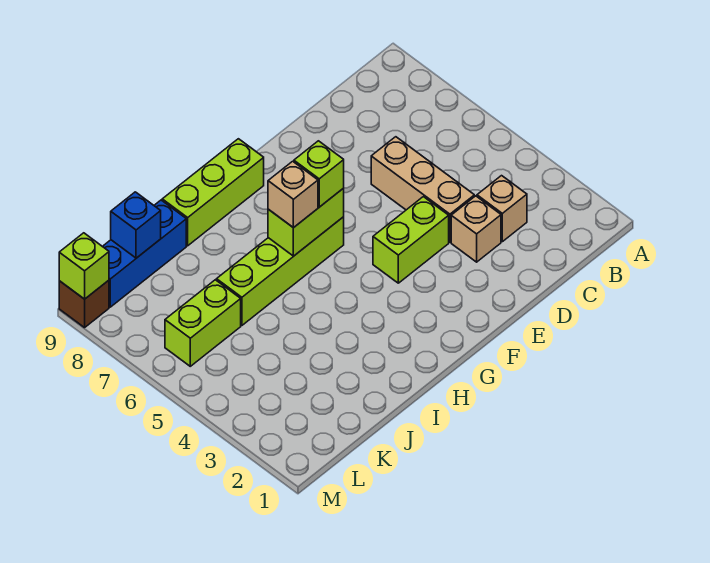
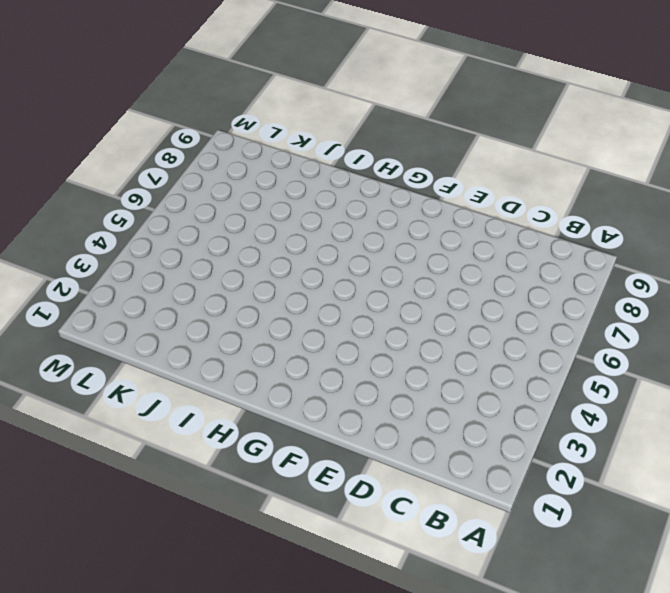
none -> tan 1x1 brick [477,176,527,242]
none -> tan 1x1 brick [451,196,501,262]
none -> tan 1x3 brick [371,137,474,242]

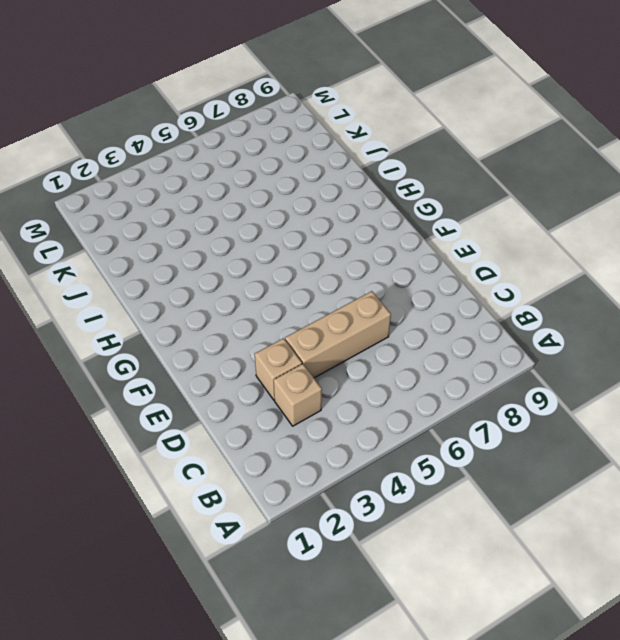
none -> lime 1x2 brick [373,197,449,283]
none -> lime 1x4 brick [217,217,344,325]
none -> lime 1x3 brick [162,139,264,246]

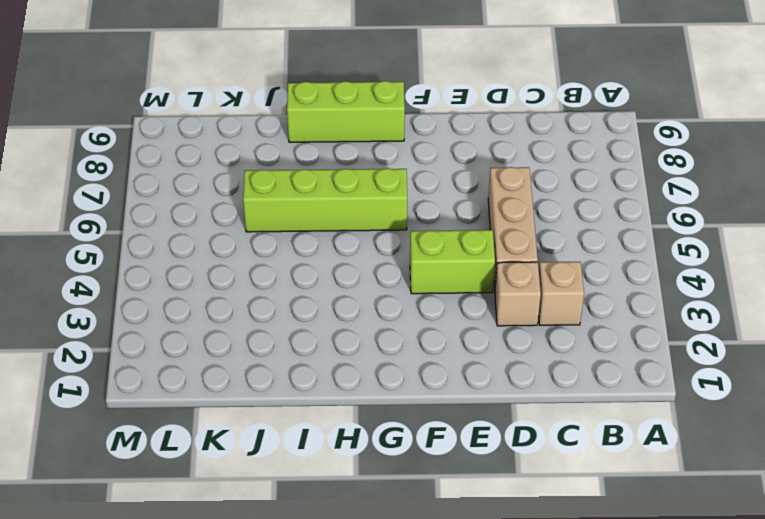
none -> blue 1x3 brick [102,200,186,307]
none -> lime 1x2 brick [165,280,241,366]
none -> brown 1x1 brick [59,280,109,328]

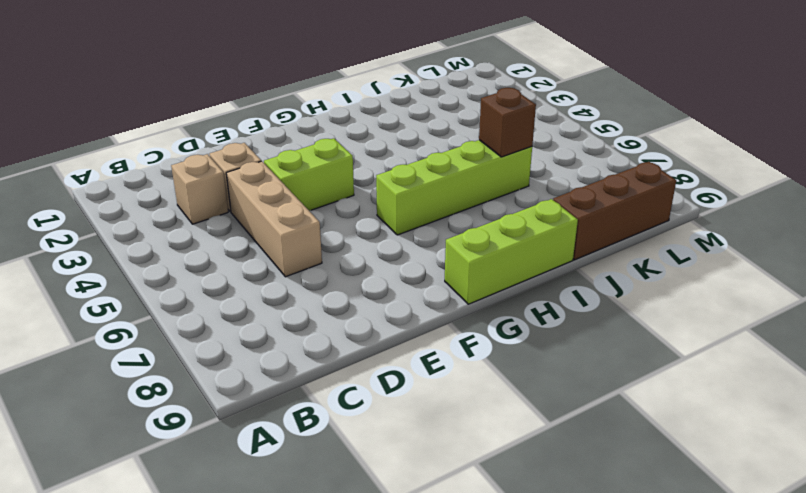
brown 1x1 brick [479,88,536,157] -> brown 1x1 brick moved to [59,280,109,328]
brown 1x3 brick [553,162,676,260] -> blue 1x3 brick [102,200,186,307]
none -> lime 1x2 brick [165,280,241,366]
none -> lime 1x2 brick [268,188,344,256]
none -> blue 1x1 brick [111,192,161,258]

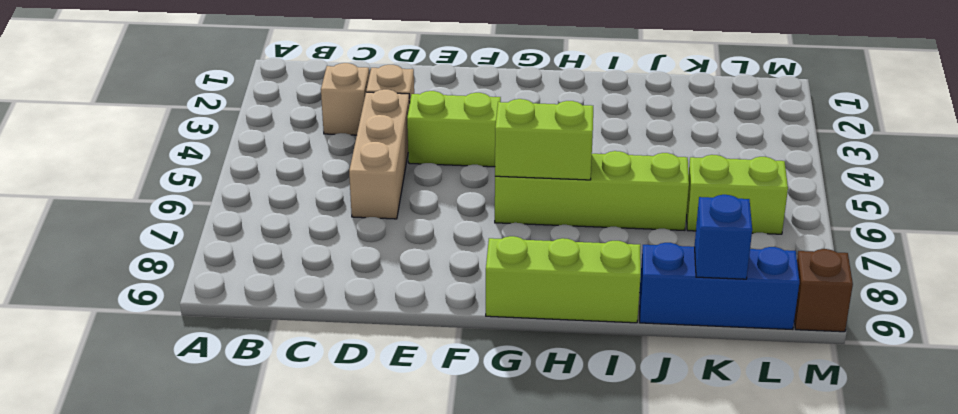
none -> lime 1x1 brick [59,233,109,299]
none -> lime 1x1 brick [294,141,344,207]
none -> tan 1x1 brick [268,161,318,228]

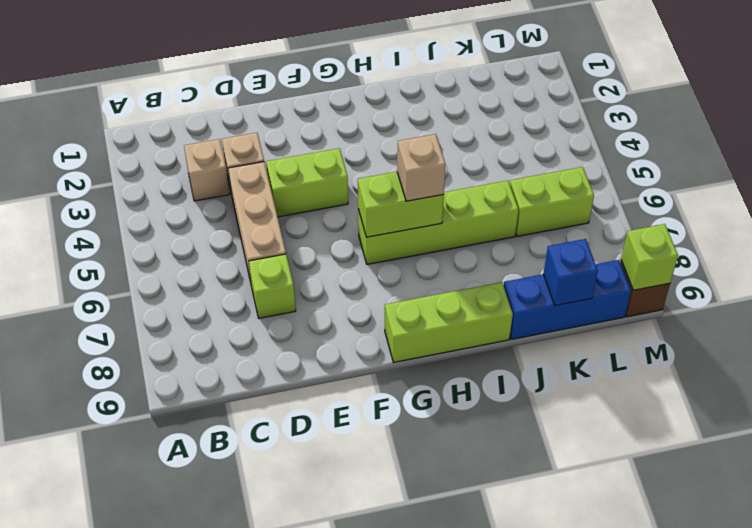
lime 1x1 brick [249,254,296,318] -> lime 1x1 brick moved to [294,141,344,207]

